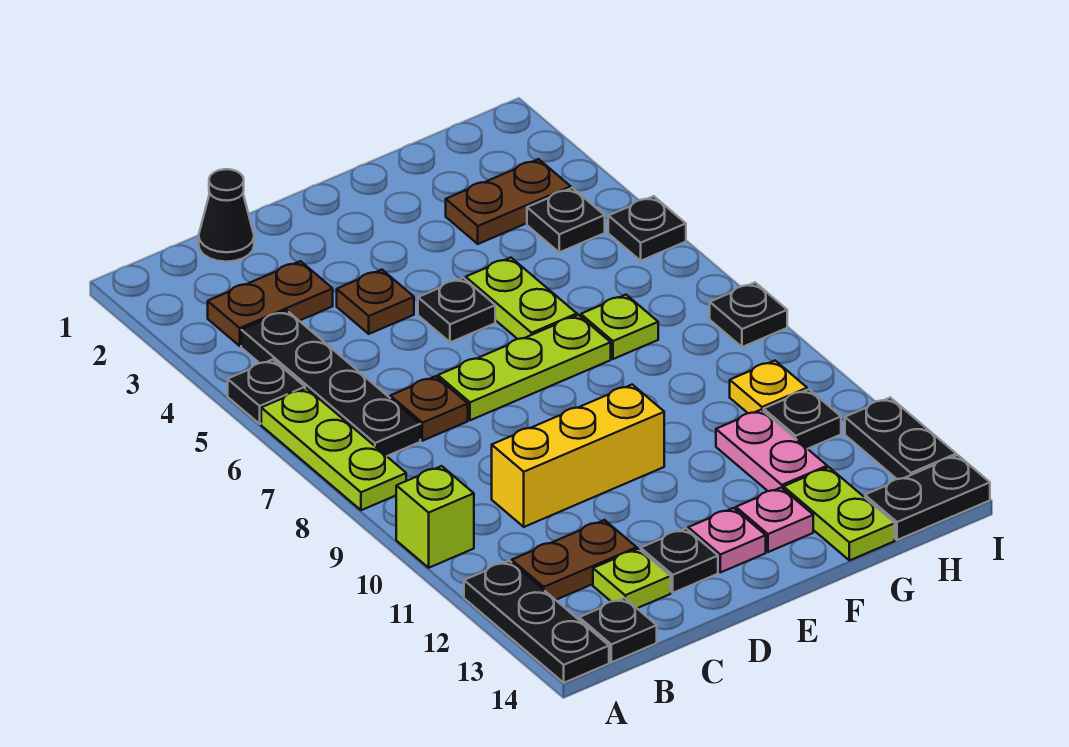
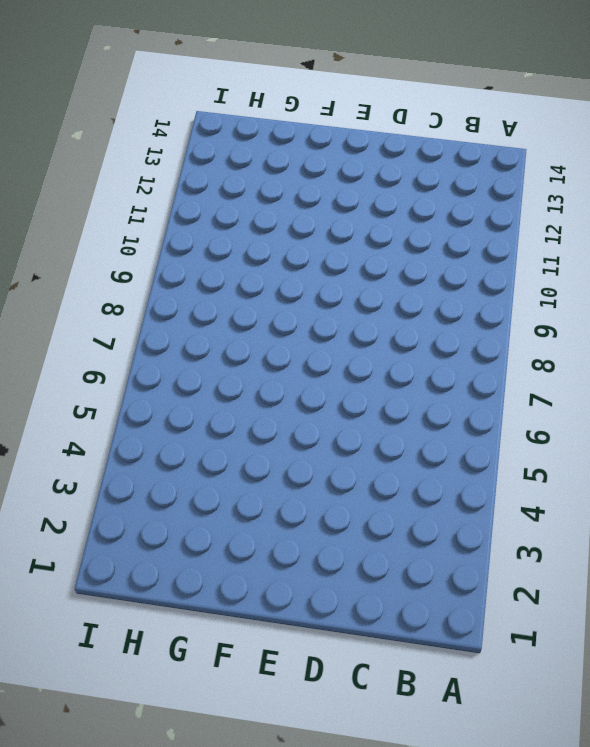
none -> black 1x1 plate [228,359,305,424]
none -> lime 1x3 plate [261,388,406,510]
none -> lime 1x1 brick [396,466,474,568]
none -> black 1x3 plate [464,561,609,683]

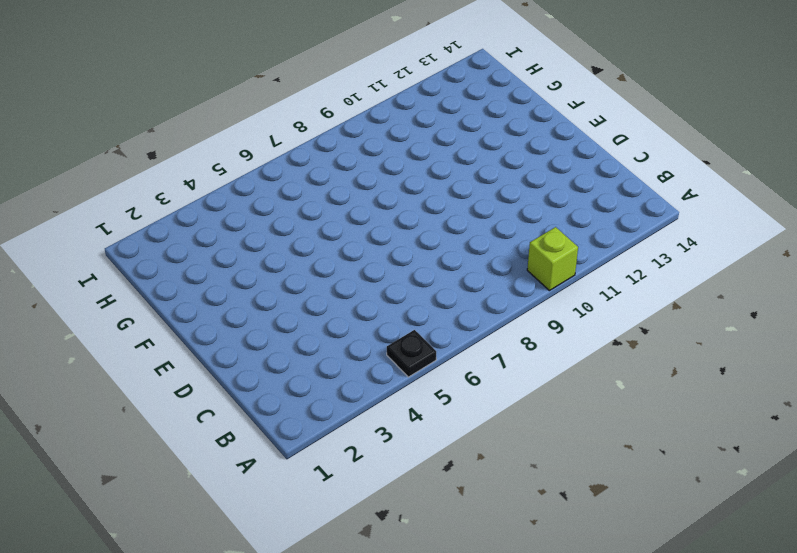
none -> lime 1x3 plate [261,388,406,510]
none -> black 1x3 plate [464,561,609,683]
none -> brown 1x2 plate [208,261,333,346]
none -> black 1x4 plate [241,310,420,456]

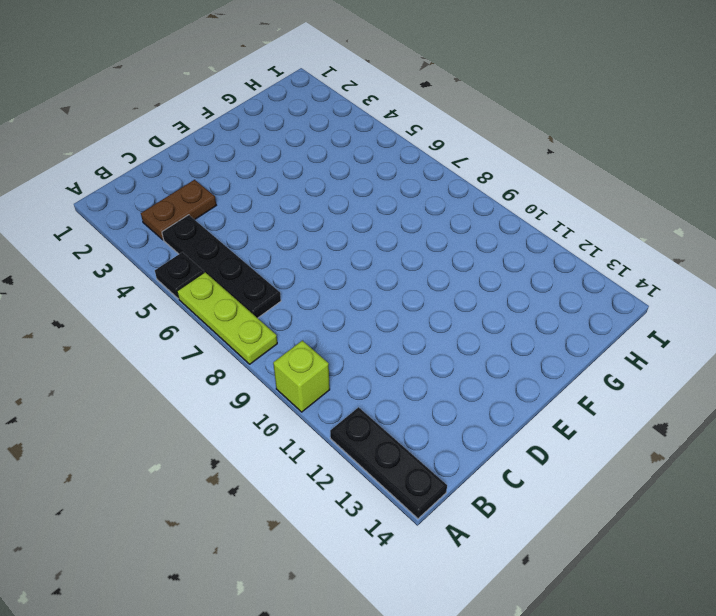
none -> brown 1x2 plate [512,520,637,600]
none -> black 1x1 plate [579,598,657,662]
none -> black 1x1 cone [199,169,254,262]
none -> brown 1x1 plate [390,376,468,441]

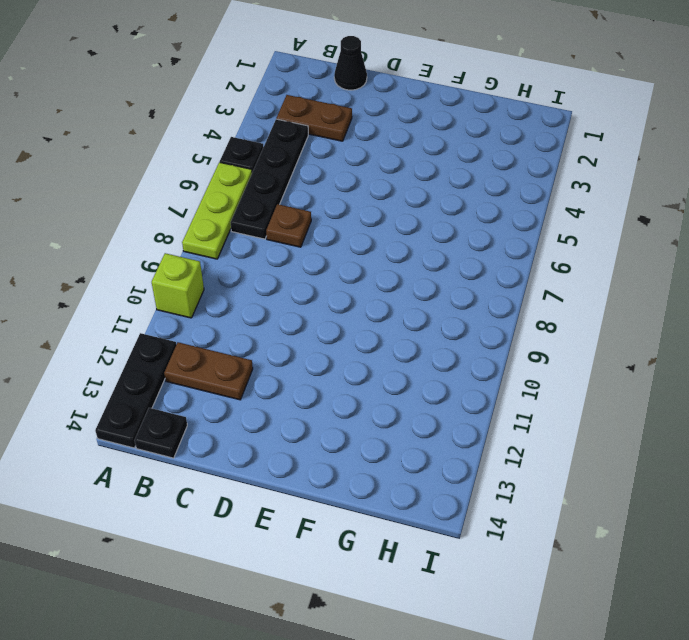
none -> yellow 1x3 brick [492,385,664,527]
none -> lime 1x1 plate [593,549,671,608]
none -> brown 1x1 plate [337,270,414,334]
none -> lime 1x3 plate [438,315,611,420]

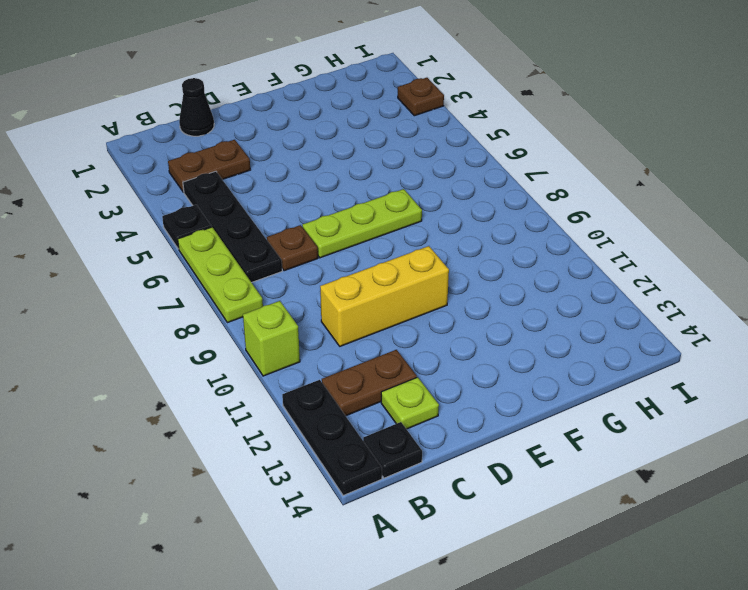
brown 1x1 plate [398,78,444,116] -> brown 1x1 plate moved to [337,270,414,334]
none -> black 1x1 plate [641,528,718,593]
none -> black 1x1 plate [418,278,495,342]
none -> pink 1x1 plate [688,508,766,572]
none -> lime 1x2 plate [466,258,577,339]

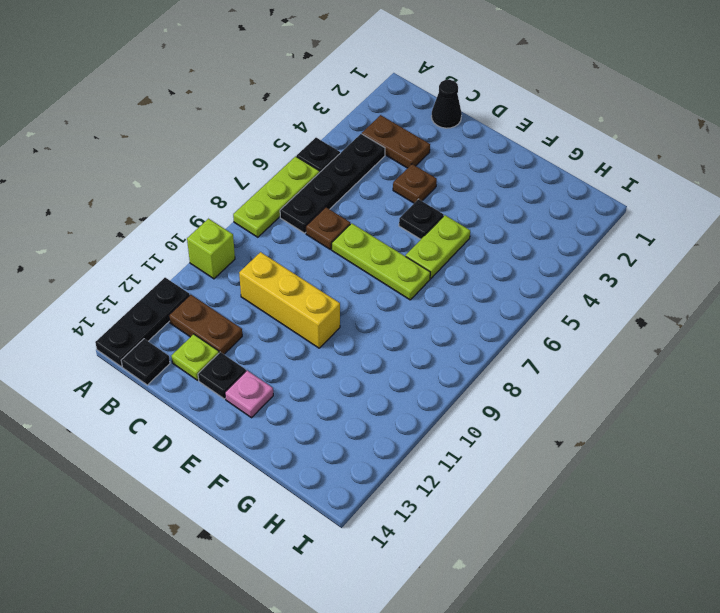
none -> pink 1x1 plate [736,488,813,552]
none -> brown 1x2 plate [446,159,571,244]
none -> lime 1x1 plate [581,295,658,359]
none -> pink 1x2 plate [716,410,827,491]

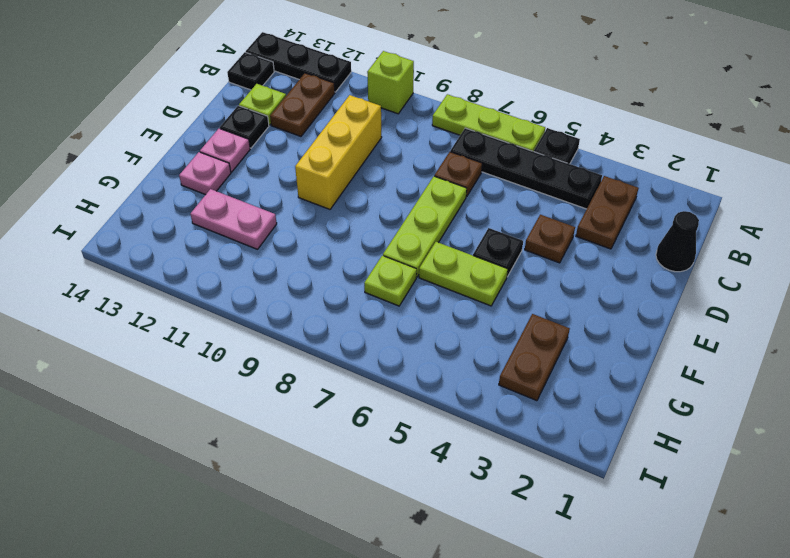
none -> lime 1x2 plate [783,467,895,560]
none -> black 1x1 plate [527,188,605,252]
none -> yellow 1x1 plate [730,361,807,413]
none -> black 1x1 plate [764,389,841,449]

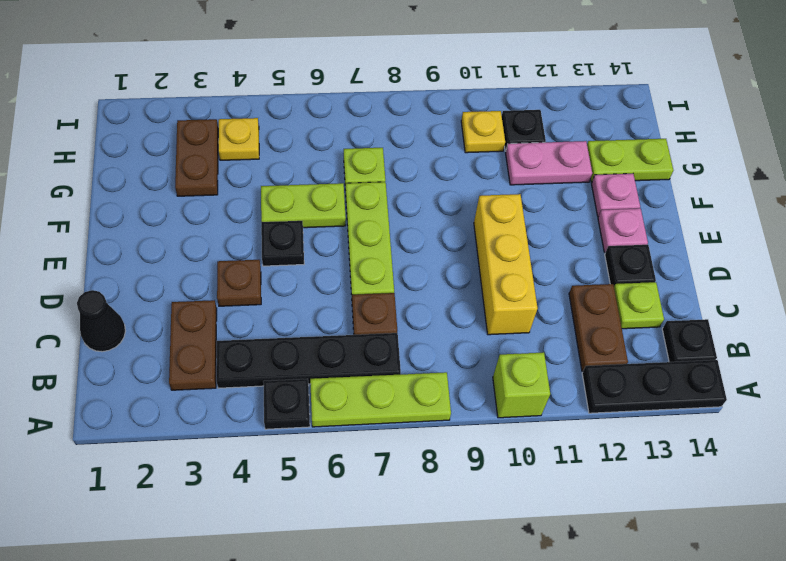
yellow 1x1 plate [218,118,259,160] -> black 1x1 plate [527,188,605,252]
none -> black 1x2 plate [865,455,990,540]
none -> black 1x1 plate [608,196,686,261]
none -> black 1x1 plate [710,283,787,347]
none -> black 1x2 plate [845,398,956,479]

